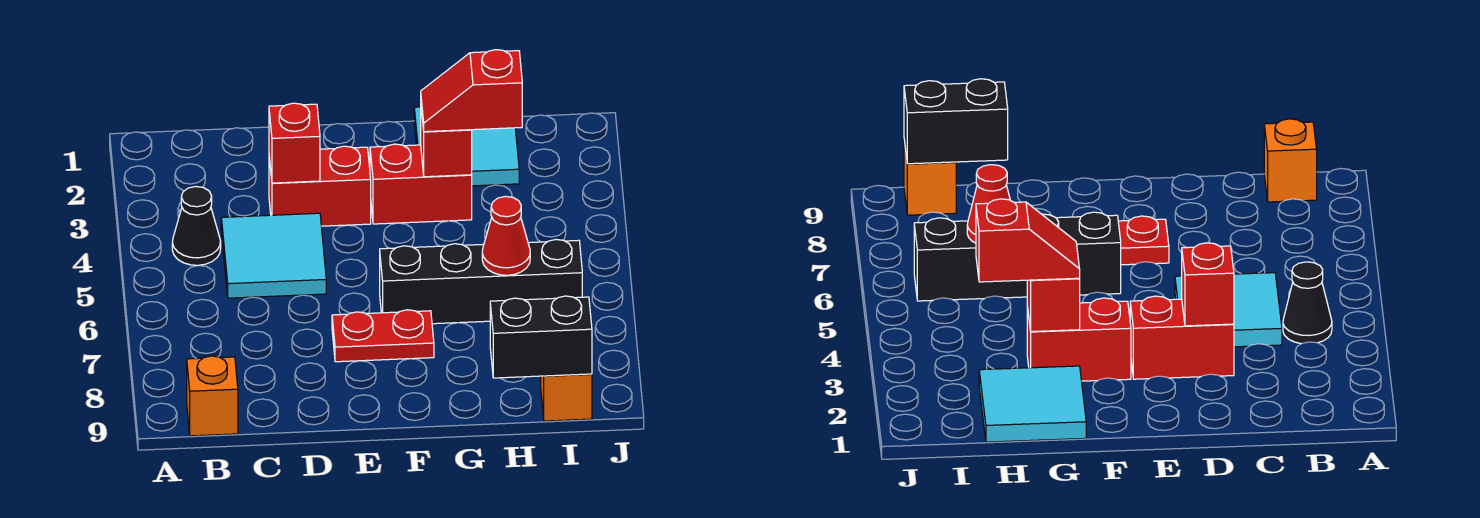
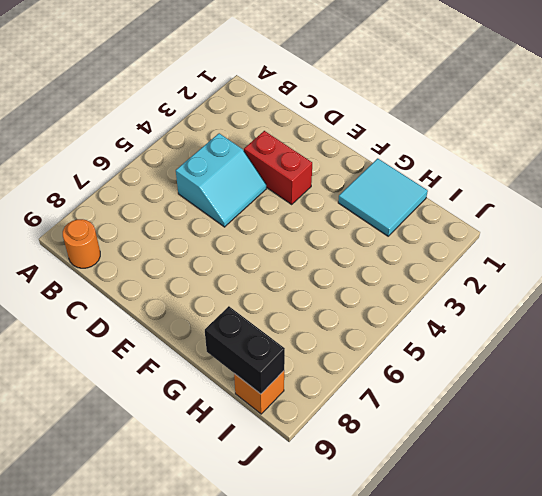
orange 1x1 round brick [63,219,100,268] -> orange 1x1 brick [187,356,238,436]
cyan 2x2 slope [176,133,266,227] -> cyan 2x2 tile [221,213,326,298]
none -> black 1x1 cone [172,186,221,265]
none -> red 1x2 plate [332,310,434,362]
none -> red 1x2 brick [370,144,472,224]

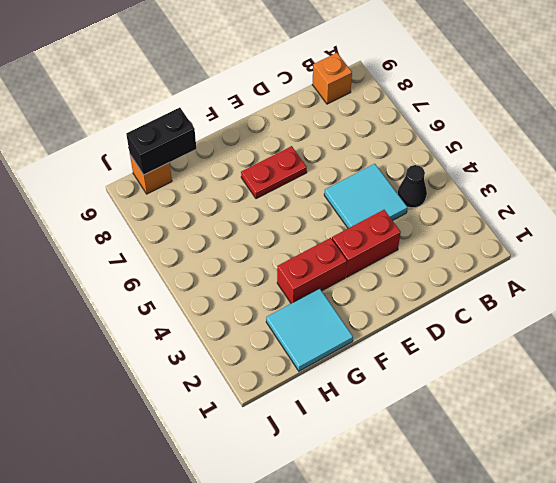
none -> black 1x4 brick [380,240,582,324]
none -> red 1x1 brick [269,103,320,183]
none -> red 1x1 brick [421,109,472,177]

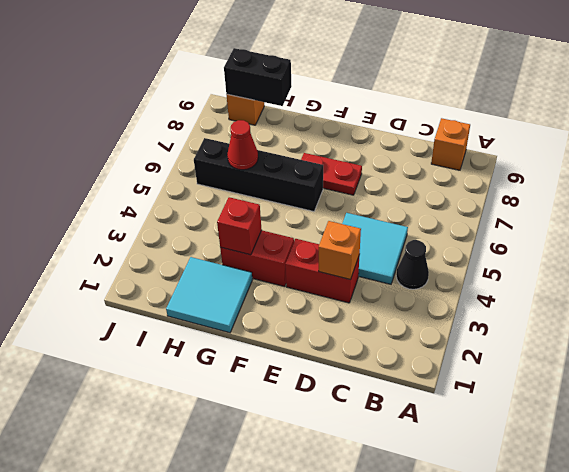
orange 1x1 brick [319,221,361,280] -> red 1x1 brick [269,103,320,183]
none -> red 1x2 slope [421,50,522,132]

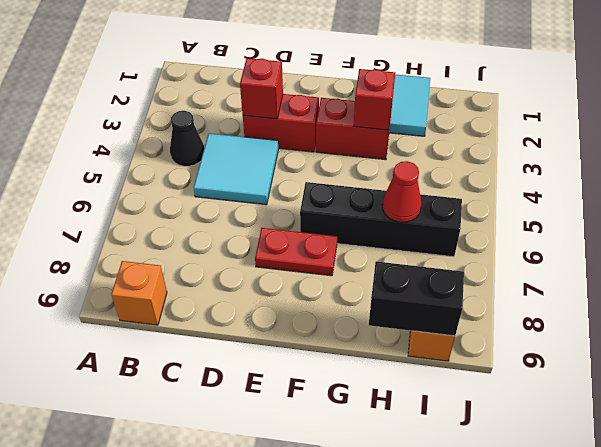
none -> red 1x2 slope [421,50,522,132]

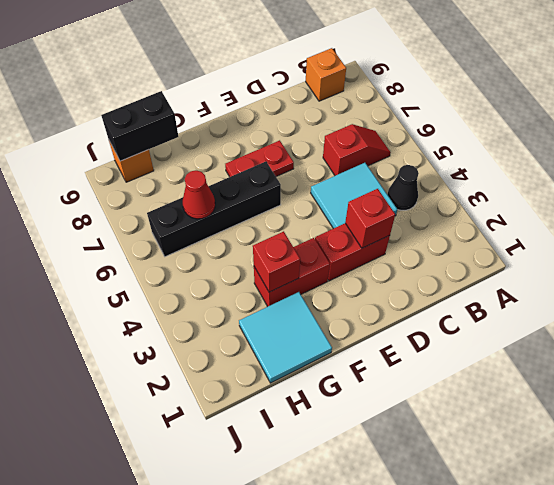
red 1x2 slope [323,124,391,176] -> red 1x2 slope moved to [421,50,522,132]

